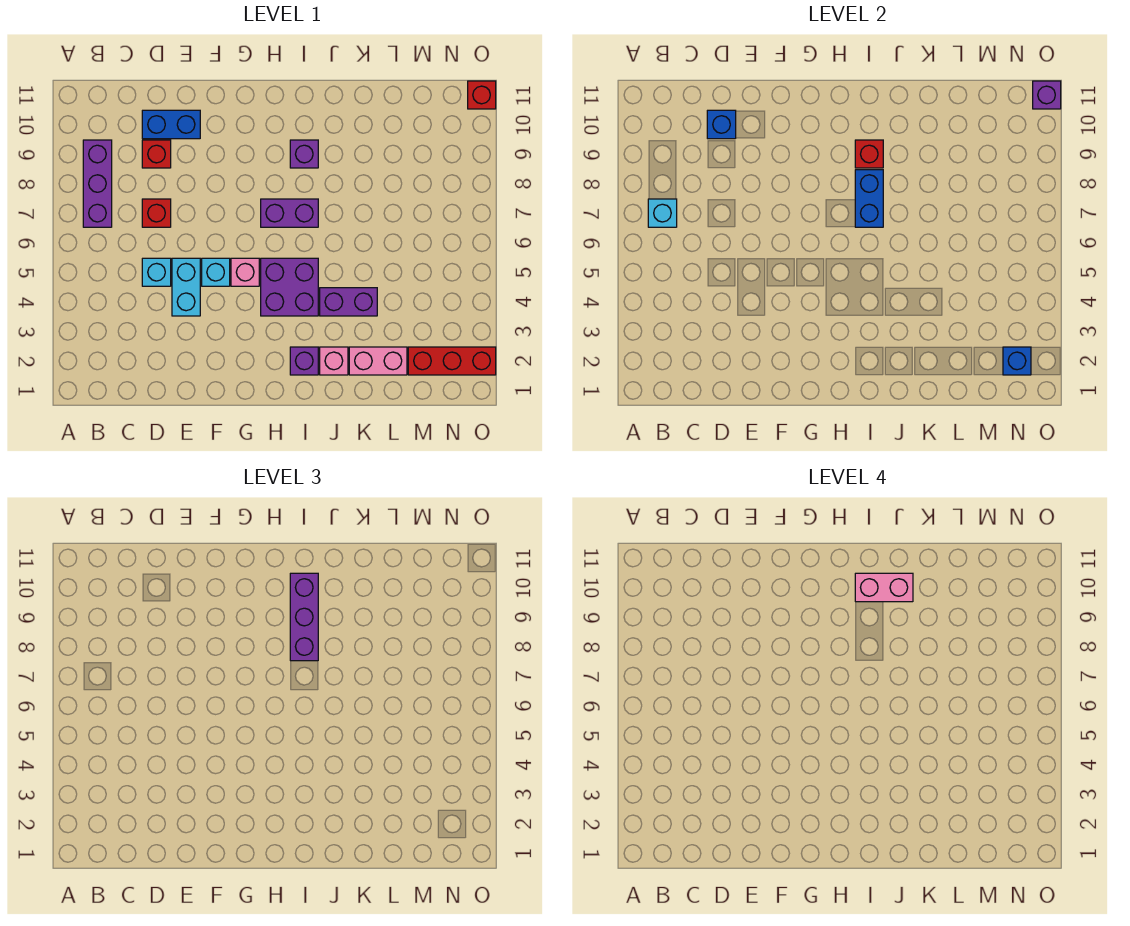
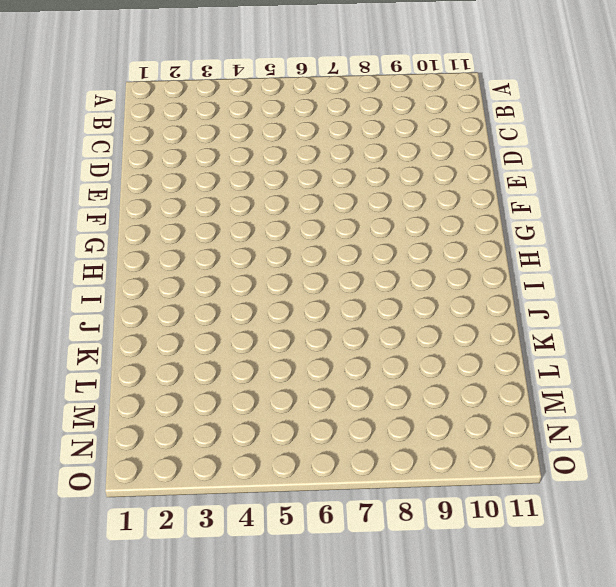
none -> purple 1x3 brick [83,140,112,227]
none -> cyan 1x1 brick [142,258,171,286]
none -> red 1x1 brick [142,199,171,227]

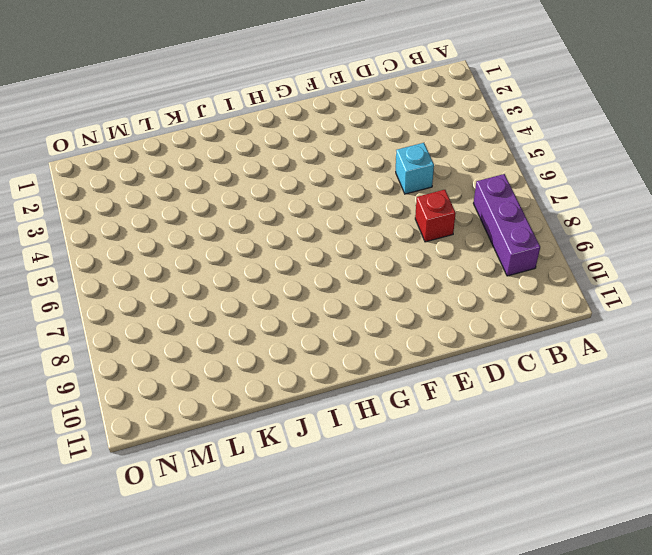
none -> red 1x1 brick [142,140,171,168]
none -> blue 1x2 brick [142,110,200,139]
none -> cyan 1x2 brick [172,258,200,316]

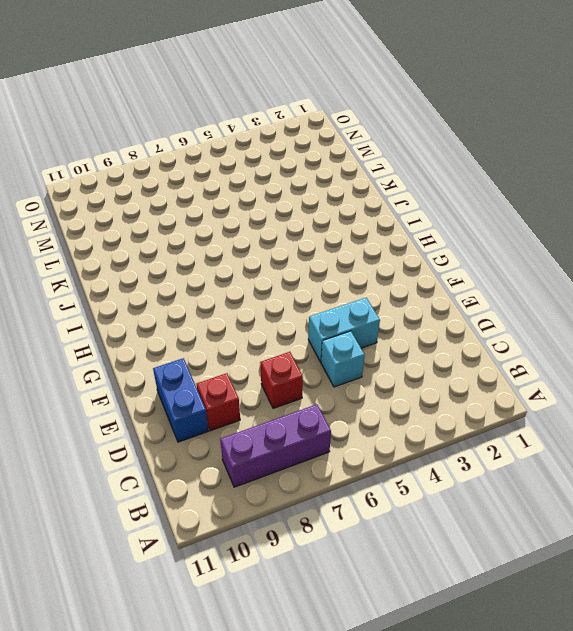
none -> cyan 1x1 brick [202,258,230,286]
none -> pink 1x1 brick [231,258,259,286]
none -> purple 2x2 brick [261,258,318,316]

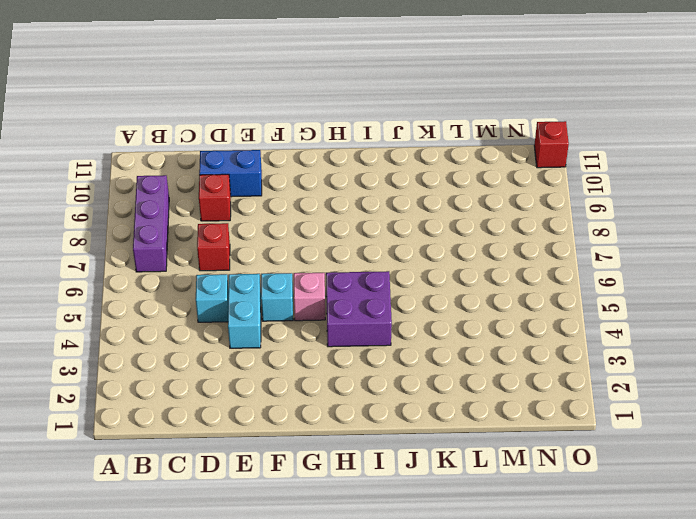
none -> purple 1x2 brick [261,199,318,227]
none -> purple 1x1 brick [290,347,318,375]
none -> purple 1x1 brick [290,140,318,168]

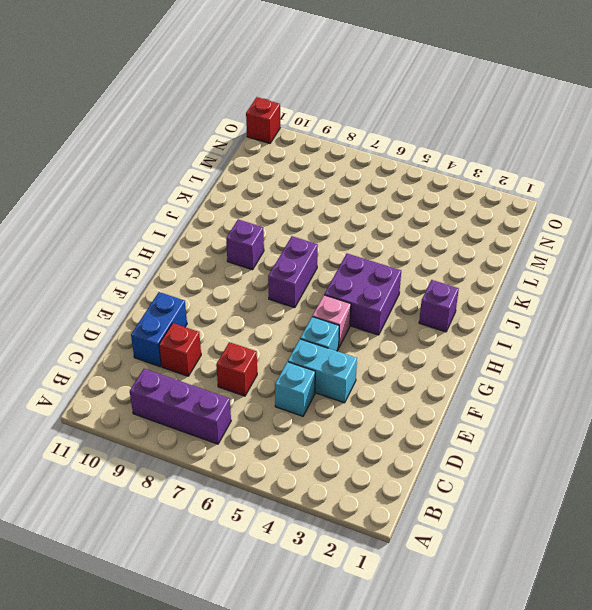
none -> pink 1x1 brick [320,347,348,375]
none -> purple 1x2 brick [320,288,377,316]
none -> pink 1x2 brick [349,347,407,375]

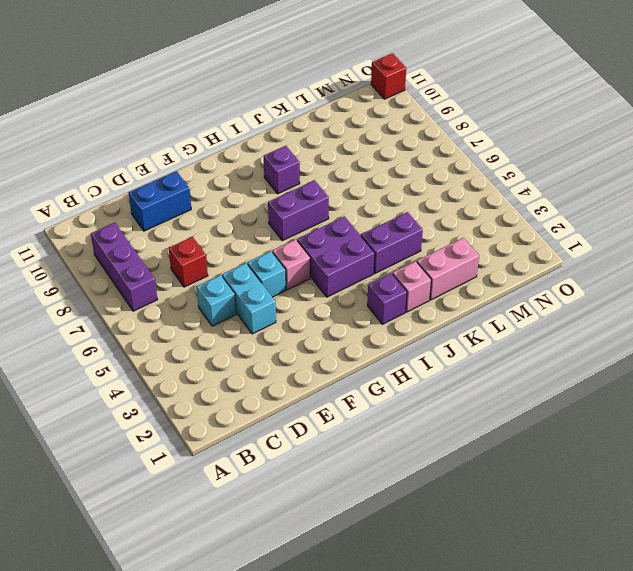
none -> red 1x1 brick [142,140,171,168]
none -> red 1x3 brick [408,347,496,375]
none -> cyan 1x1 brick [648,199,677,227]

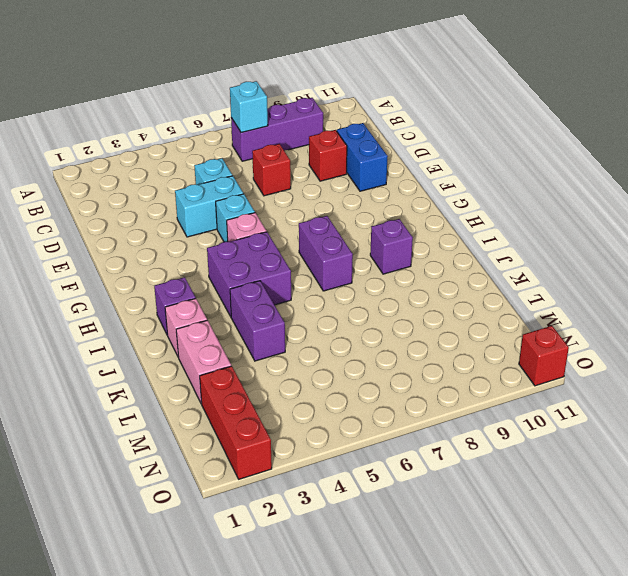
none -> blue 1x1 brick [707,110,736,139]
none -> blue 1x2 brick [855,170,883,227]
none -> red 1x1 brick [855,140,883,168]

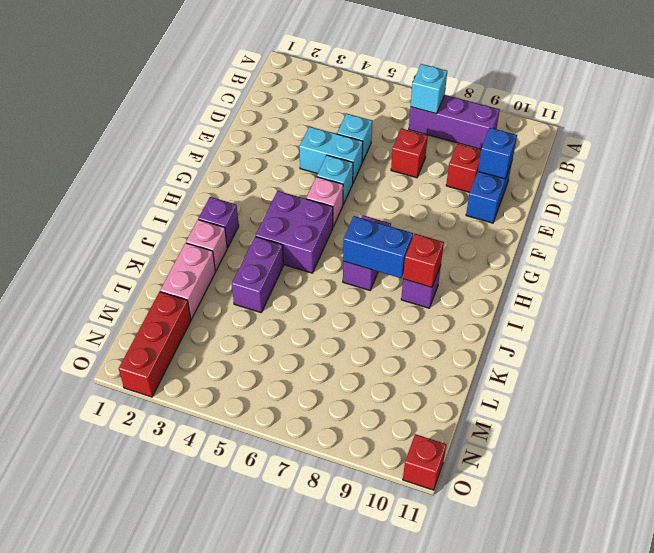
none -> blue 1x1 brick [1003,347,1031,375]
none -> purple 1x1 brick [1033,81,1061,109]
none -> purple 1x3 brick [290,573,318,661]

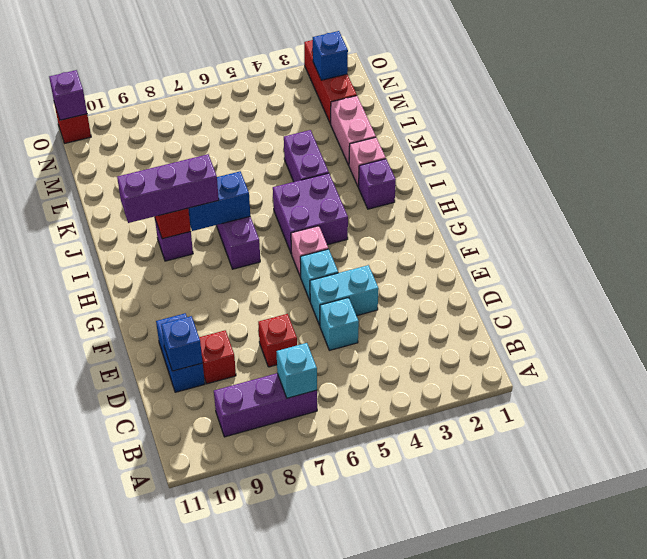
none -> pink 1x2 brick [855,573,913,602]

